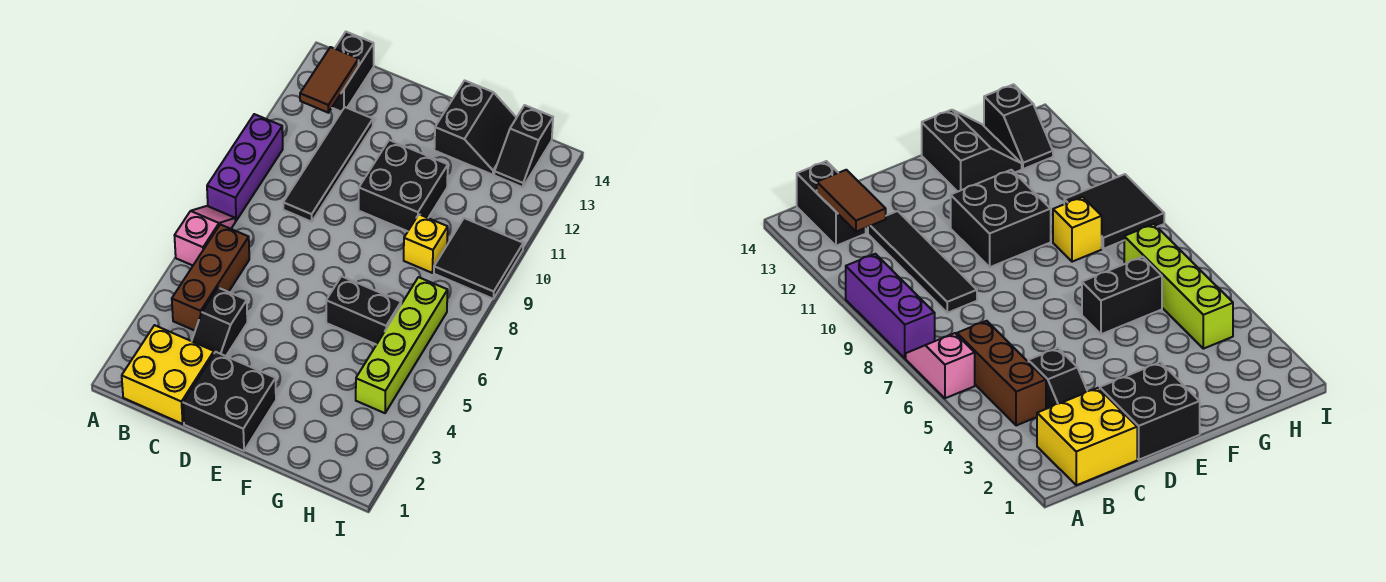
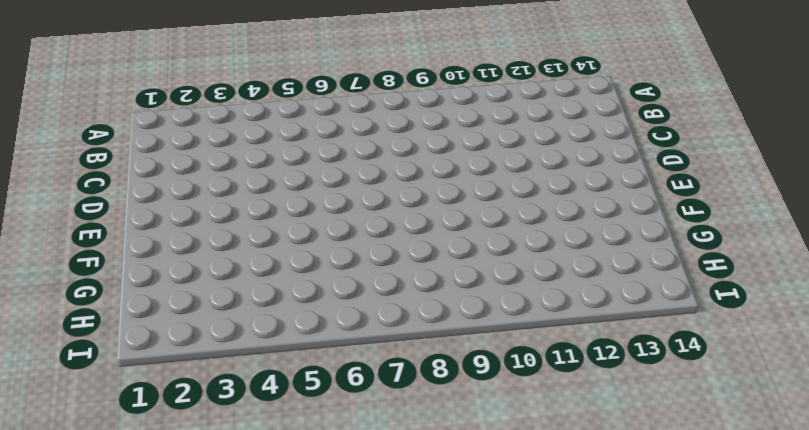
none -> pink 1x2 slope [174,206,235,265]
none -> purple 1x3 brick [207,114,283,221]
none -> yellow 2x2 brick [122,325,214,424]

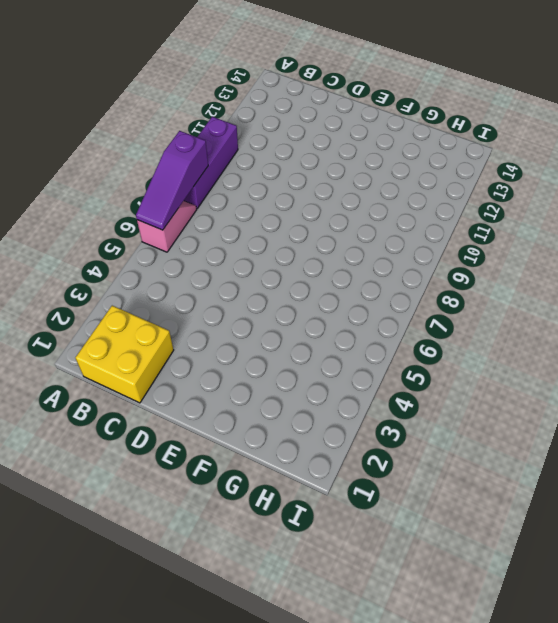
purple 1x3 slope [136,131,208,230] -> none
none -> brown 1x3 brick [172,224,249,331]
none -> black 1x2 brick [332,32,374,112]
none -> black 1x2 slope [192,288,247,356]

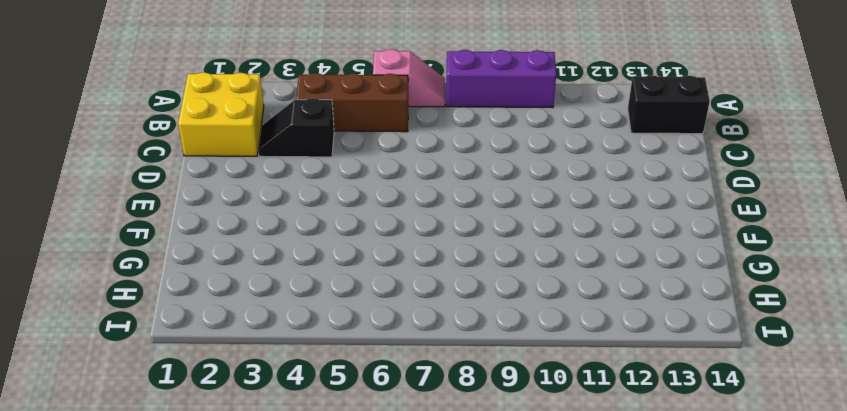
none -> black 1x4 tile [283,107,373,222]
none -> black 2x2 brick [183,352,276,451]
none -> black 2x2 brick [359,140,448,231]

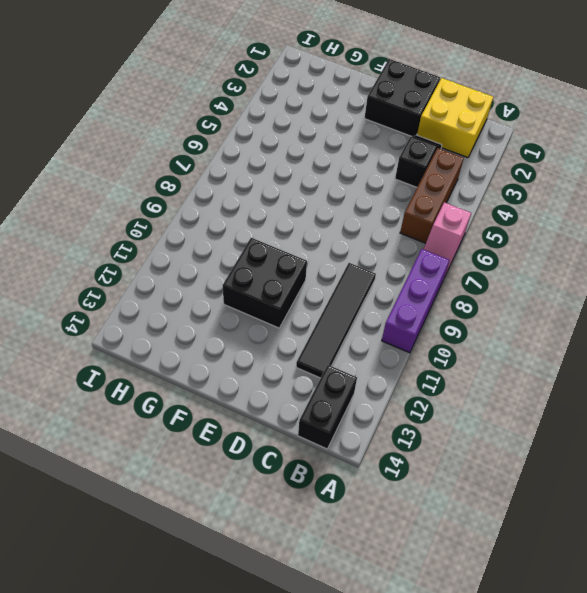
none -> black 1x2 brick [326,276,401,345]
none -> black 2x2 slope [434,80,516,175]
none -> yellow 1x1 brick [404,214,448,273]

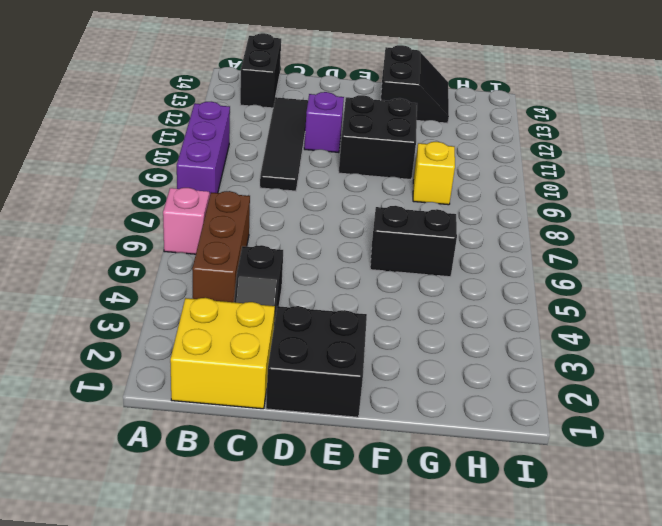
purple 1x1 brick [304,92,344,152] -> none
none -> lime 1x4 brick [356,277,448,413]
none -> black 2x2 tile [434,218,523,299]
none -> black 1x2 slope [494,105,553,187]

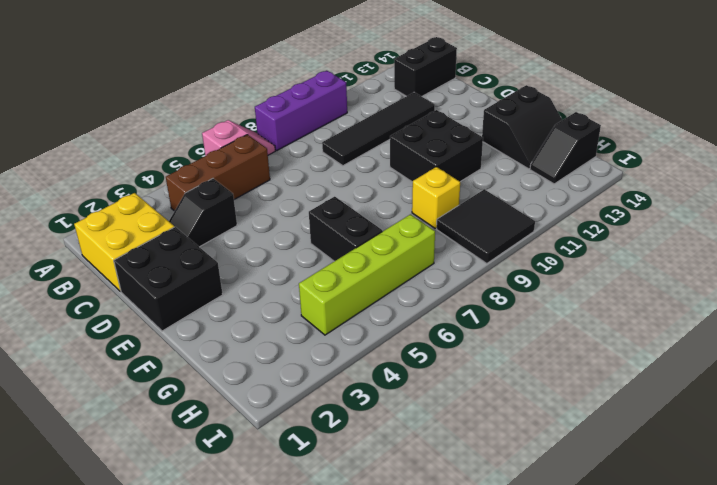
none -> brown 1x2 tile [300,47,359,113]

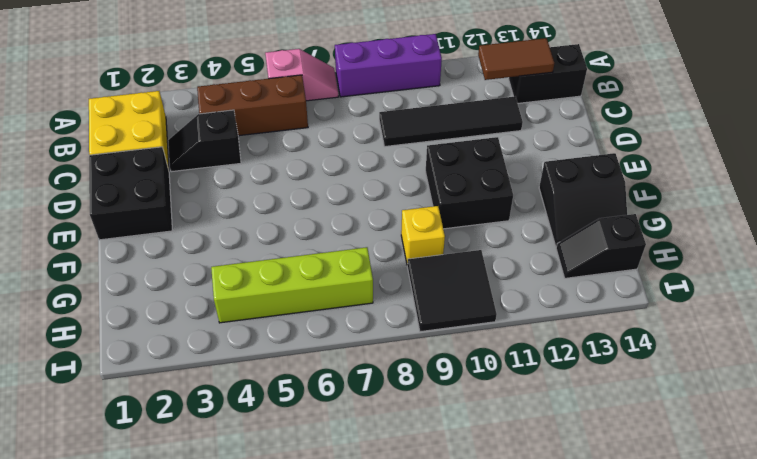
none -> black 1x2 brick [326,276,401,345]

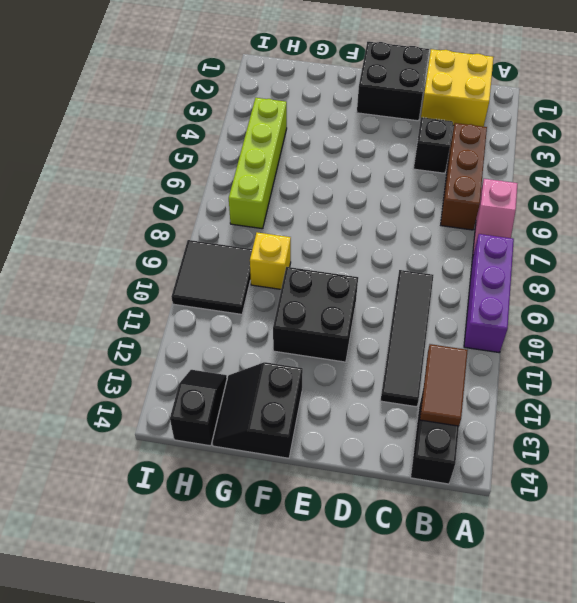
none -> black 1x2 brick [326,276,401,345]

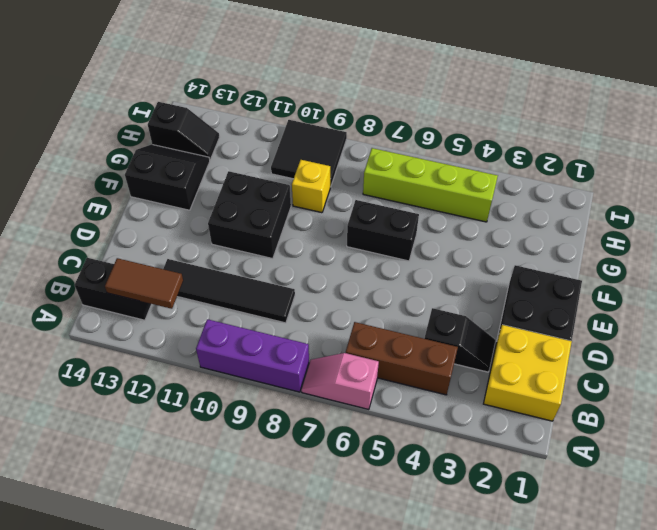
black 1x2 brick [347,200,419,261] -> black 1x2 brick turned to [326,276,401,345]

